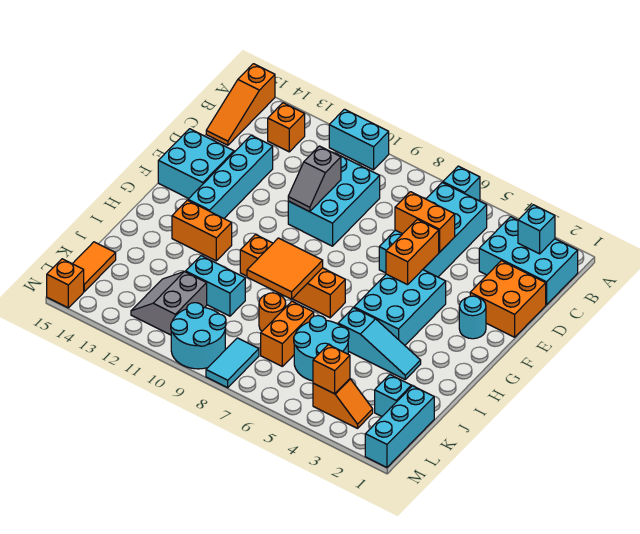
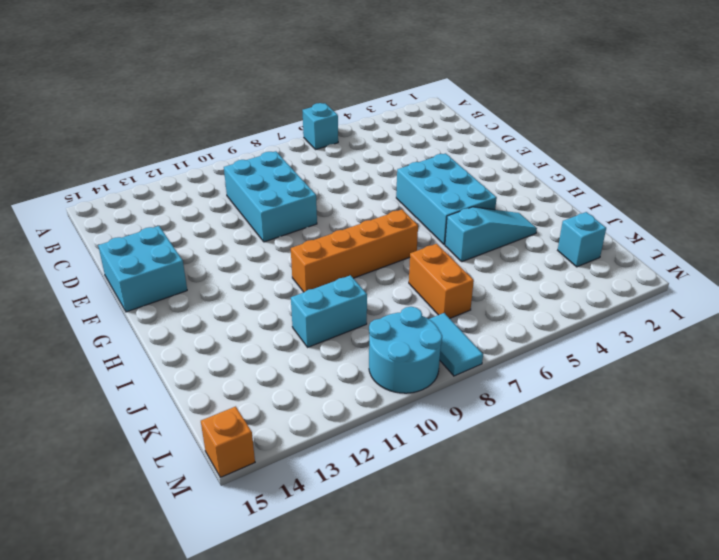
none -> cyan 1x2 brick [329,109,389,170]
none -> orange 1x3 slope [206,64,275,145]
none -> cyan 2x3 brick [479,217,578,305]
none -> cyan 2x4 brick [379,183,487,277]

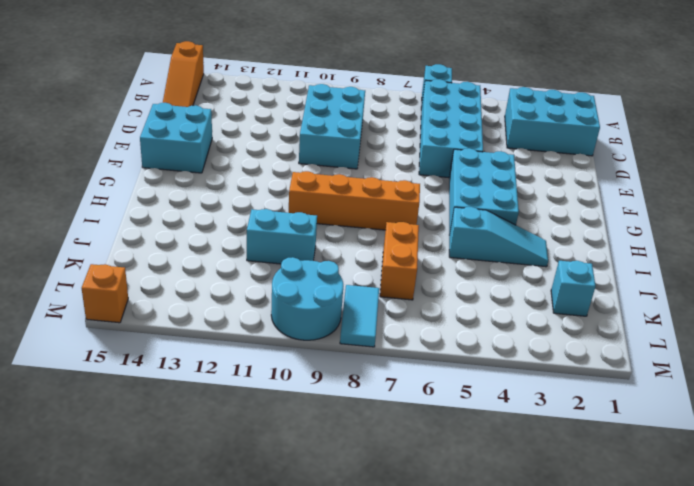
none -> cyan 1x2 brick [329,109,389,170]
none -> orange 1x1 brick [268,103,305,152]
none -> orange 2x2 brick [470,261,546,337]
none -> cyan 1x4 brick [188,135,273,218]

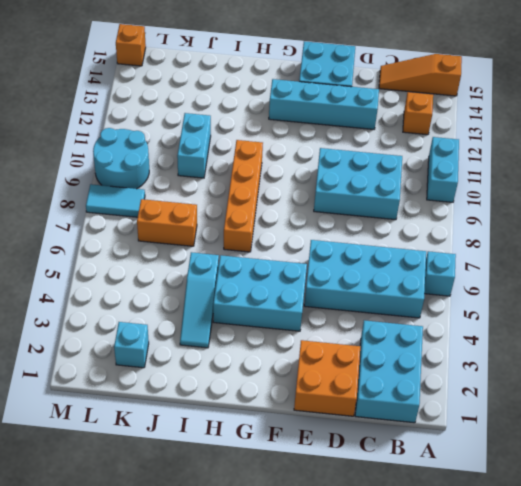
none -> cyan 1x1 round brick [459,296,486,339]
none -> orange 1x2 brick [172,200,232,261]
none -> cyan 2x2 round brick [294,316,349,381]
none -> orange 1x1 round brick [259,293,286,331]

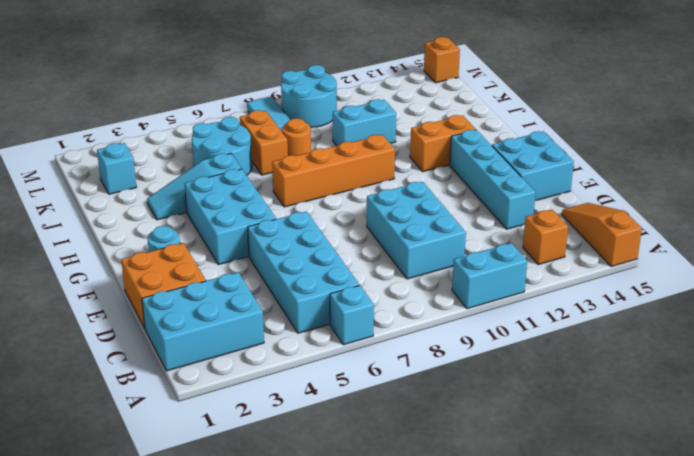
none -> cyan 1x3 brick [365,386,434,467]
none -> grey 2x2 slope [131,272,207,335]
none -> orange 1x2 tile [73,242,116,291]
none -> orange 1x2 slope [313,379,373,428]

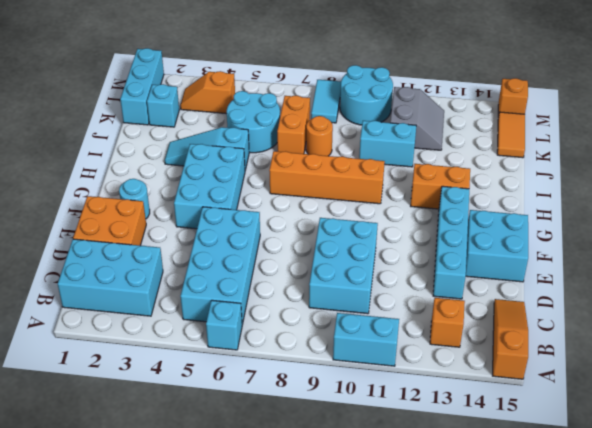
none -> cyan 1x1 brick [518,205,555,254]
none -> orange 1x2 brick [395,192,455,252]
none -> grey 1x2 slope [288,146,341,212]
none -> orange 1x2 brick [386,219,439,285]

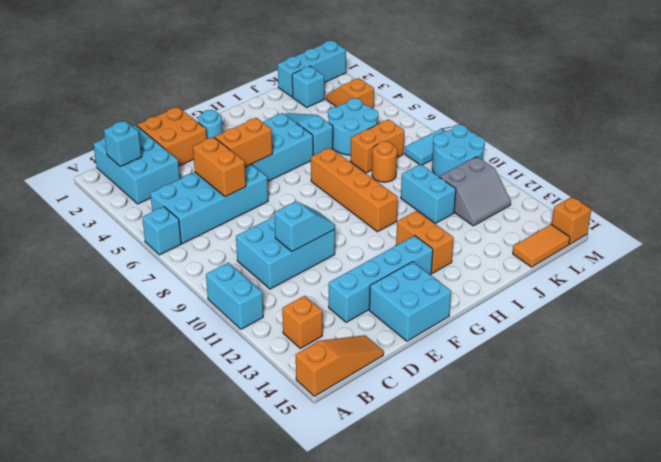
cyan 1x2 slope [274,201,335,252] -> grey 1x2 slope [288,146,341,212]
none -> orange 2x2 tile [247,238,323,299]
none -> orange 1x1 brick [313,345,350,394]

